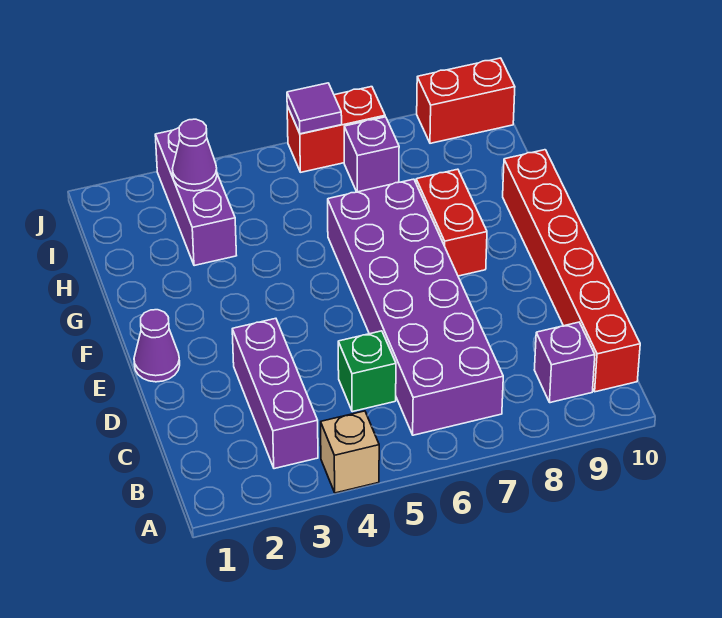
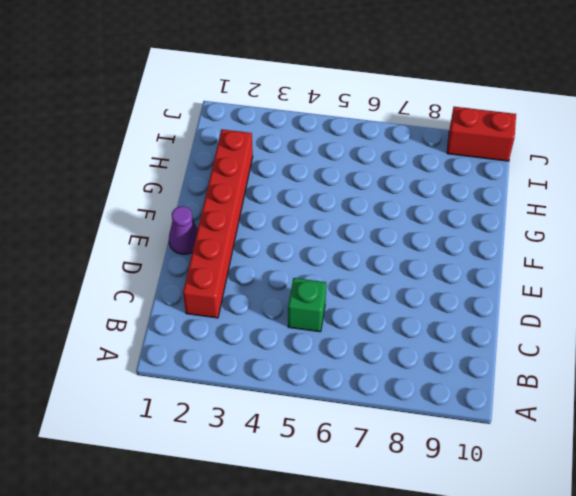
red 1x6 brick [183,129,253,318] -> red 1x6 brick moved to [503,150,640,392]
none -> tan 1x1 brick [321,411,379,493]
none -> purple 1x3 brick [232,318,318,469]
none -> purple 2x6 brick [328,179,503,435]

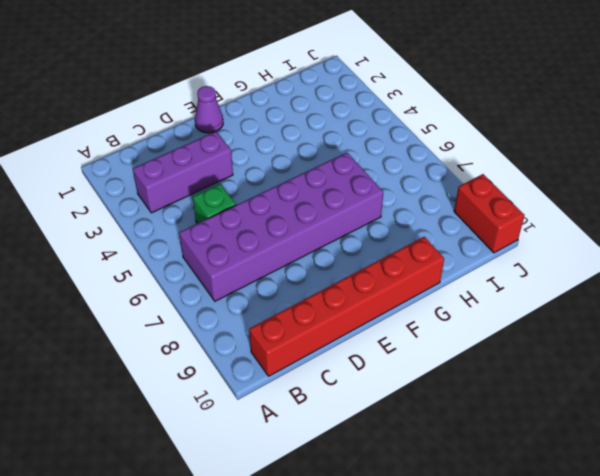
none -> tan 1x1 brick [321,411,379,493]
none -> purple 1x1 brick [534,322,595,403]
none -> red 1x2 brick [416,169,487,276]

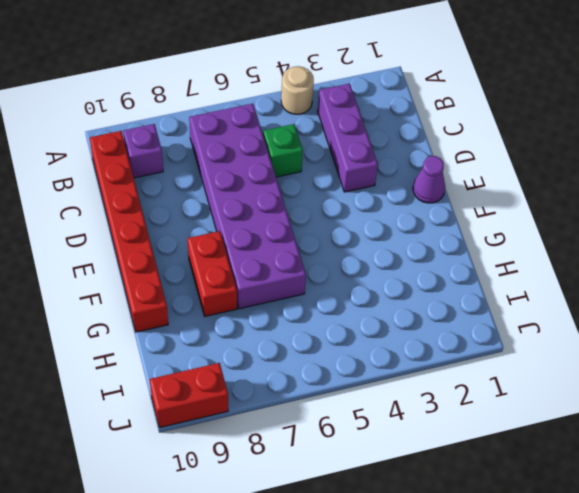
tan 1x1 round brick [281,66,314,114] -> tan 1x1 brick [321,411,379,493]
none -> purple 1x3 brick [155,128,237,266]
none -> purple 1x1 brick [344,117,399,192]
none -> red 1x2 brick [287,87,385,172]

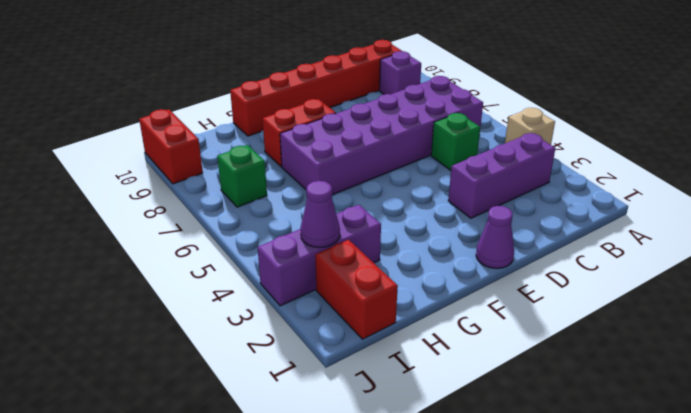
red 1x2 brick [315,240,398,339] -> red 1x2 brick moved to [287,87,385,172]
green 1x1 brick [217,145,267,207] -> purple 1x1 brick [344,117,399,192]
none -> purple 1x1 tile [287,83,342,134]

